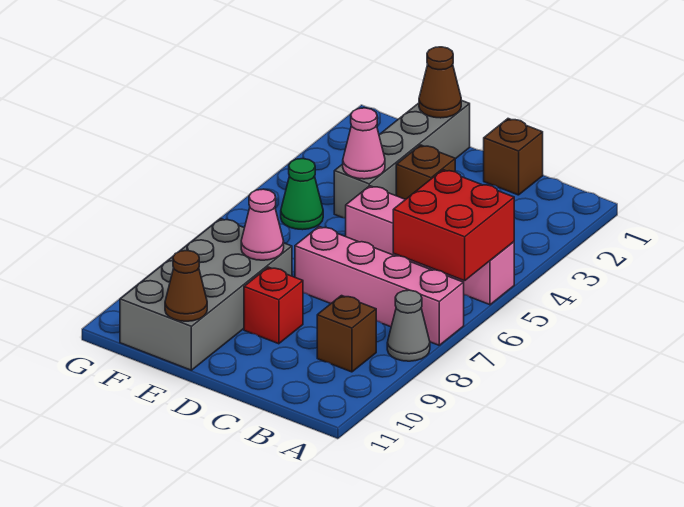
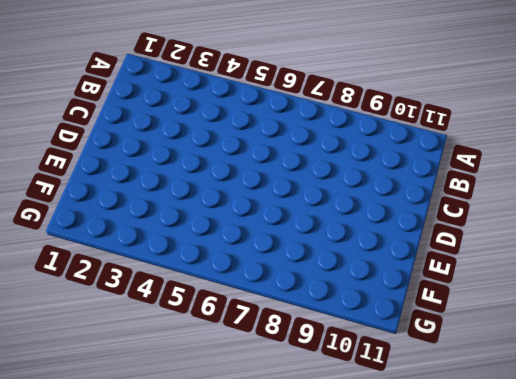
none -> pink 1x4 brick [346,186,514,305]
none -> pink 1x4 brick [295,227,464,345]
none -> grey 1x1 cone [387,290,430,361]

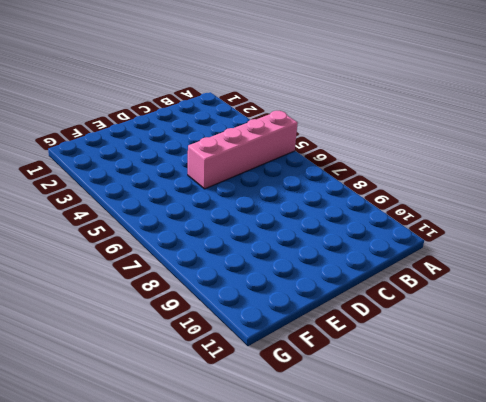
none -> pink 1x4 brick [295,227,464,345]
none -> grey 1x1 cone [387,290,430,361]
none -> brown 1x1 brick [317,296,376,372]

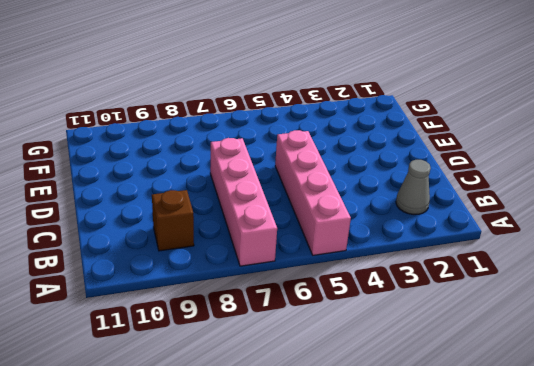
grey 1x1 cone [396,160,431,215] -> grey 1x1 cone moved to [387,290,430,361]
none -> brown 1x1 brick [484,119,543,195]
none -> brown 1x1 brick [396,145,455,199]
none -> red 1x1 brick [244,267,303,344]

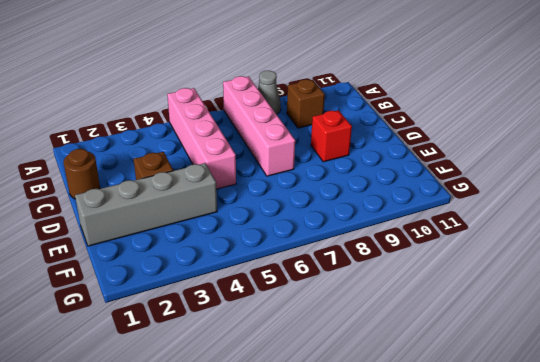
brown 1x1 round brick [64,149,100,199] -> brown 1x1 brick [484,119,543,195]
none -> grey 2x4 brick [120,219,292,370]
none -> green 1x1 cone [281,159,323,230]
none -> red 2x2 brick [393,170,514,281]

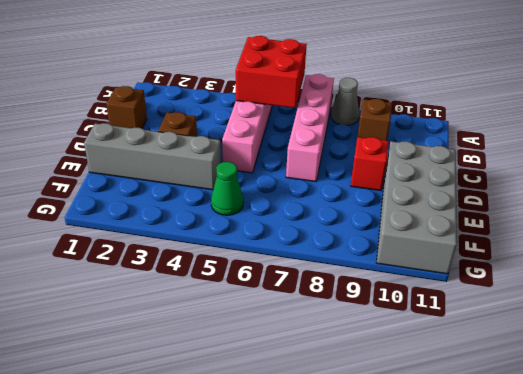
grey 2x4 brick [377,141,457,274] -> grey 2x4 brick turned to [120,219,292,370]
none -> brown 1x1 cone [419,47,461,118]
none -> pink 1x1 cone [343,108,385,179]
none -> pink 1x1 cone [241,189,284,260]

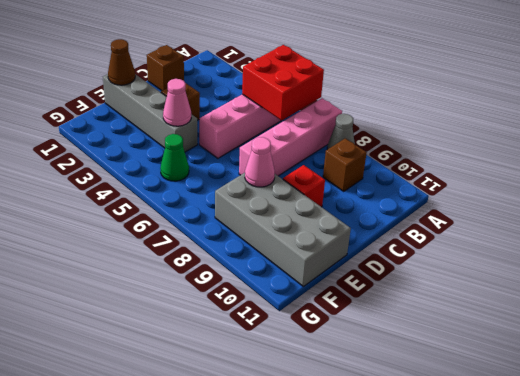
none -> brown 1x1 cone [165,251,207,321]

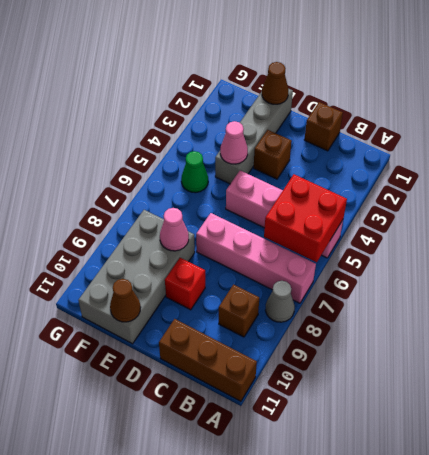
brown 1x3 brick [159,319,257,401] -> none

